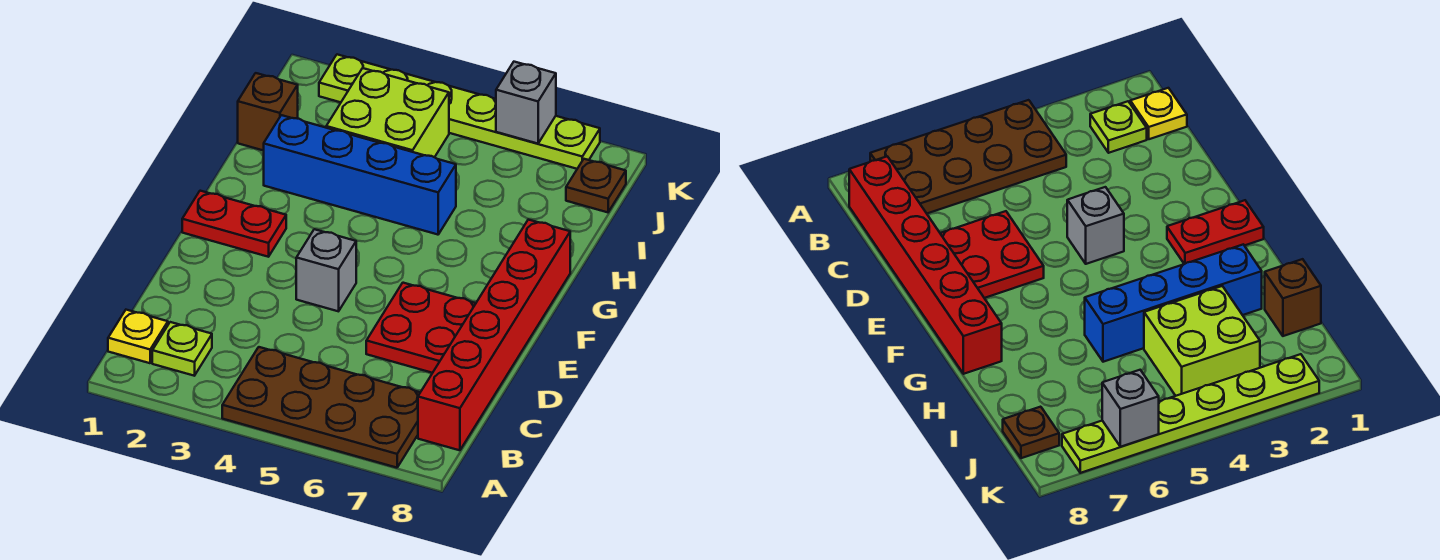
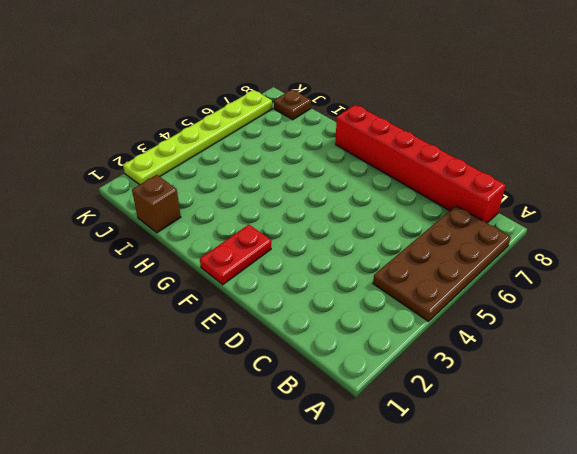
none -> yellow 1x1 plate [108,310,168,363]
none -> lime 1x1 plate [152,322,212,376]
none -> red 2x2 plate [366,283,476,373]

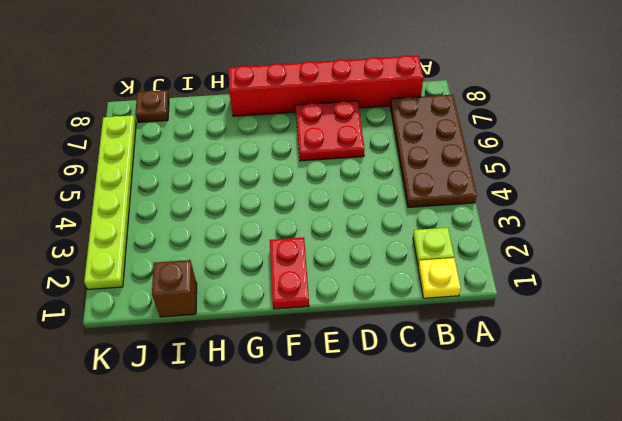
none -> grey 1x1 brick [296,229,356,311]
none -> blue 1x4 brick [264,115,456,235]
none -> lime 2x2 brick [326,68,449,157]

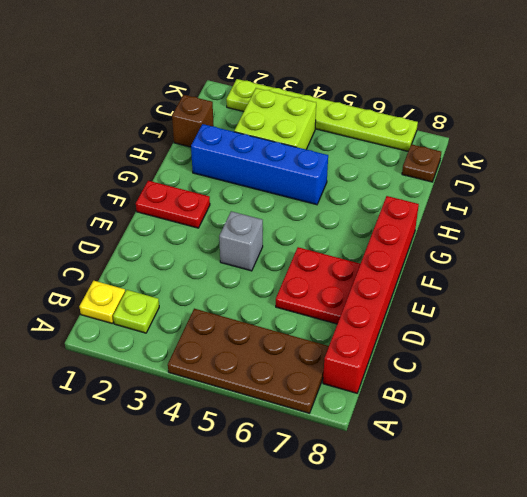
none -> grey 1x1 brick [496,62,556,144]

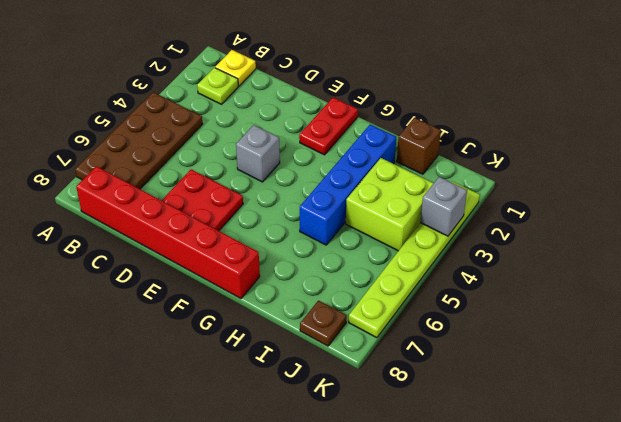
grey 1x1 brick [420,177,467,236] -> grey 1x1 brick moved to [496,62,556,144]

